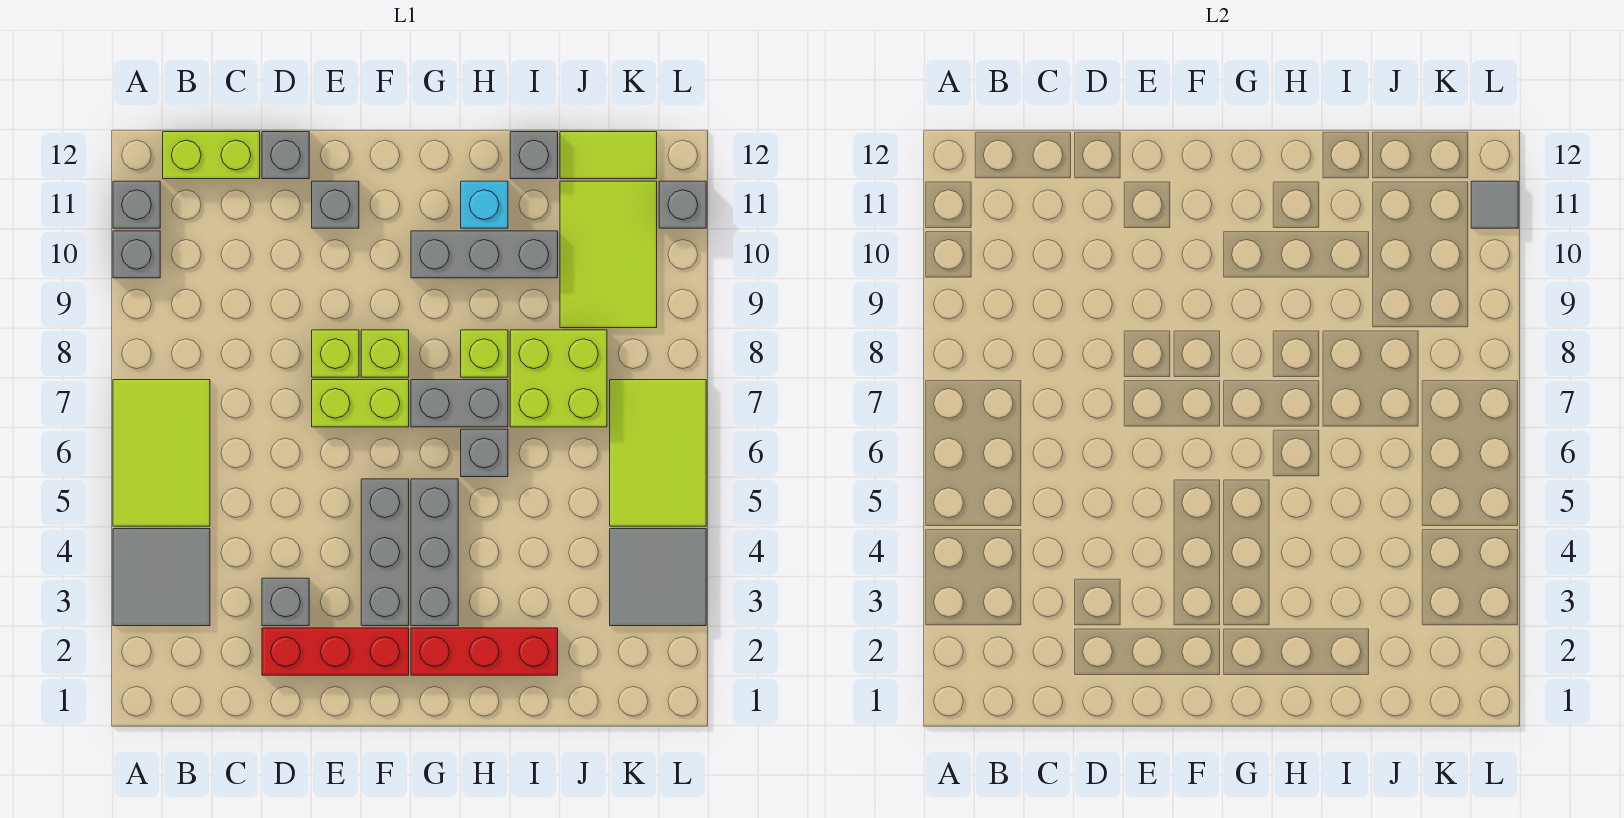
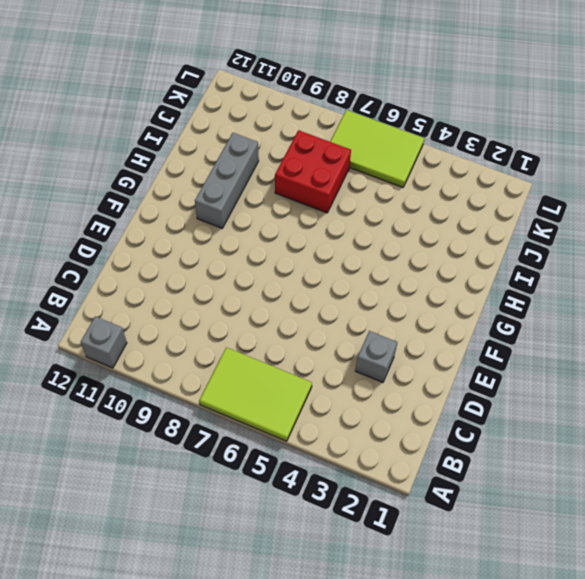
red 2x2 brick [275,130,351,213] -> lime 2x2 brick [510,330,607,427]
none -> grey 2x2 tile [113,529,210,626]
none -> grey 1x1 brick [113,231,160,278]
none -> lime 1x2 brick [163,132,260,179]

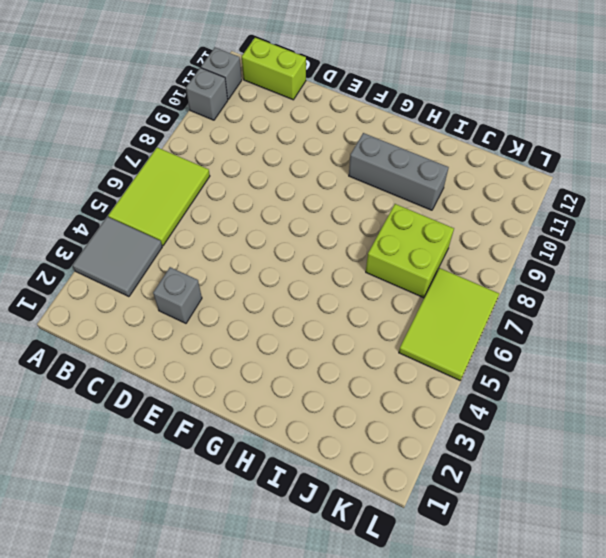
none -> red 1x3 brick [262,628,409,675]
none -> grey 1x1 brick [262,132,309,179]
none -> lime 1x2 brick [312,380,409,427]

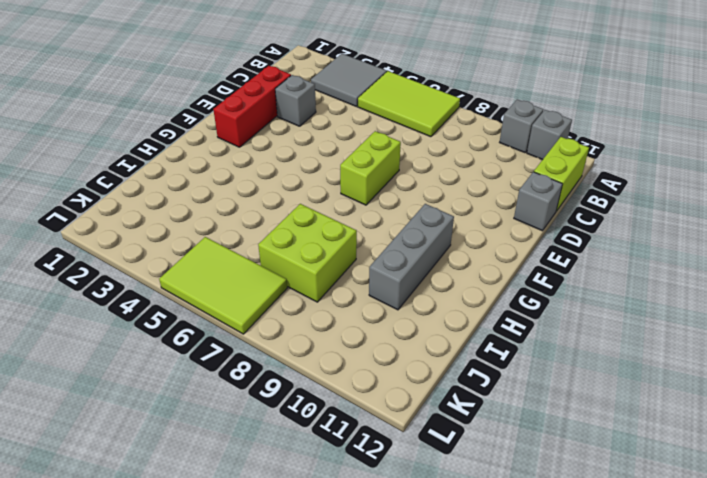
none -> lime 1x1 brick [312,330,359,377]
none -> grey 1x1 brick [312,181,359,228]
none -> grey 1x3 brick [361,479,409,626]

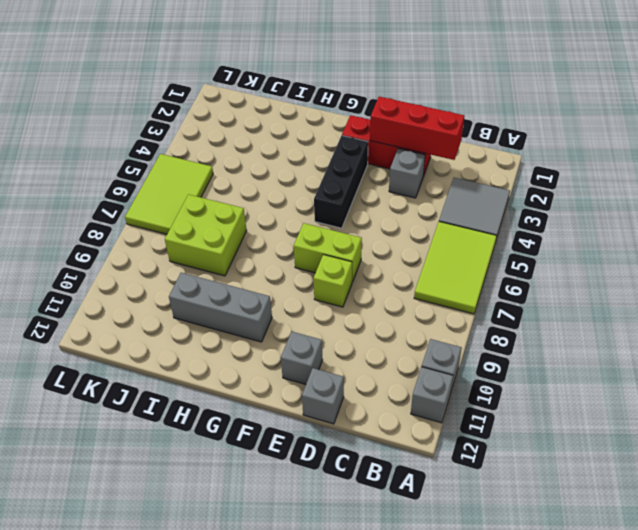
red 1x3 brick [370,97,464,160] -> red 1x3 brick moved to [411,628,558,675]
black 1x3 brick [314,136,368,228] -> grey 1x3 brick [361,479,409,626]
none -> lime 1x2 brick [163,132,260,179]
none -> lime 1x1 brick [361,330,409,377]
none -> grey 1x3 brick [411,479,458,626]

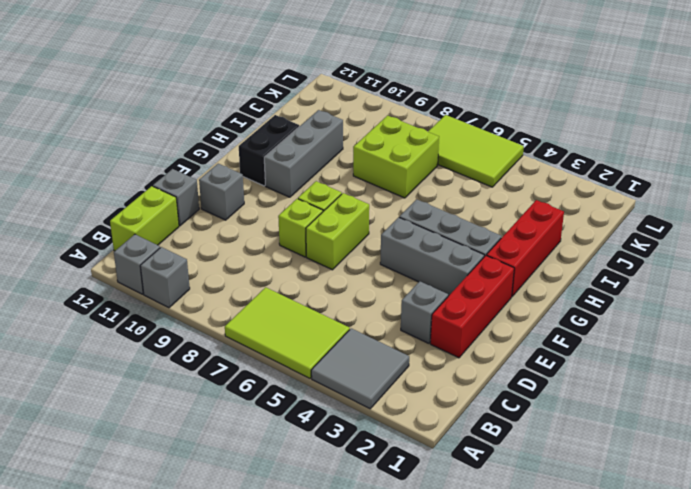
black 1x2 brick [239,115,299,186] -> cyan 1x1 brick [461,181,508,228]
none -> grey 1x2 brick [411,380,508,427]
none -> grey 1x1 brick [461,429,508,477]
none -> lime 1x1 brick [461,330,508,377]

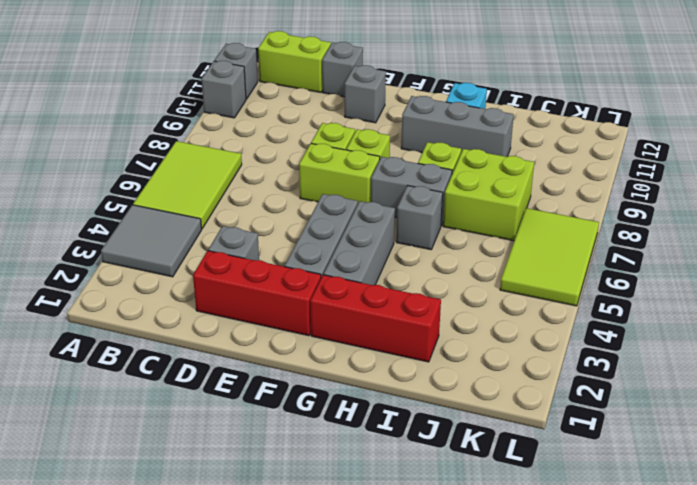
none -> grey 1x1 brick [510,132,558,179]
none -> lime 2x3 tile [560,181,657,328]
none -> lime 1x2 tile [560,132,657,179]

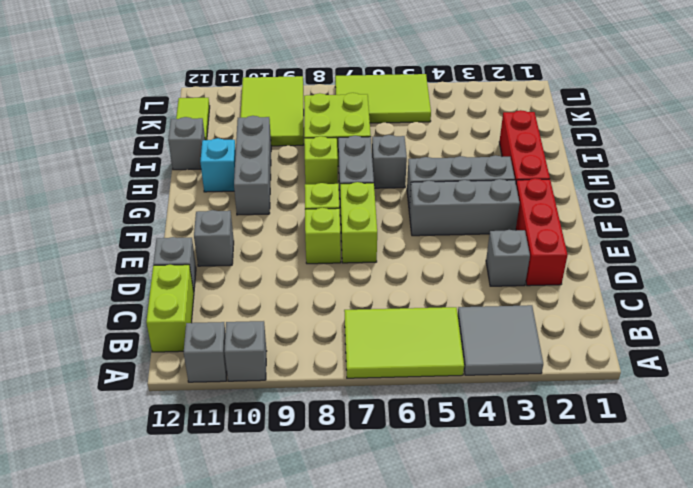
lime 2x3 tile [241,76,304,146] -> lime 2x3 tile turned to [560,181,657,328]
none -> grey 2x2 tile [610,529,706,626]
none -> grey 1x1 brick [659,181,706,228]
none -> grey 1x1 tile [1471,181,1518,228]

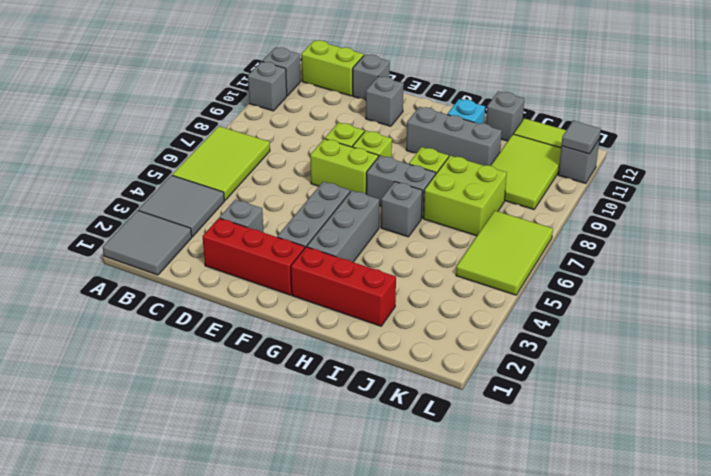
grey 2x2 tile [103,210,192,275] -> grey 2x2 tile moved to [610,529,706,626]

